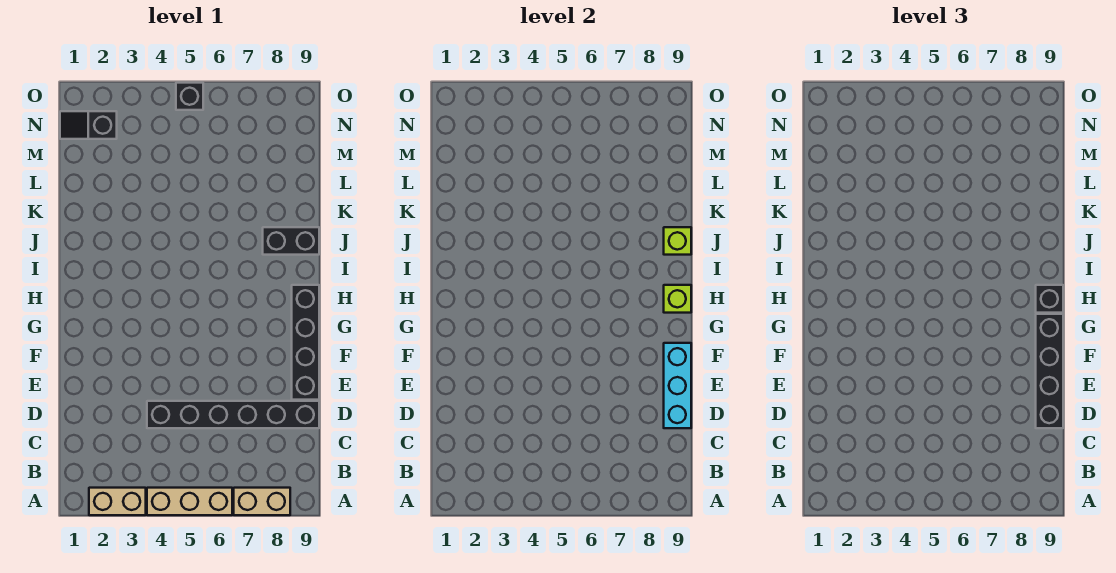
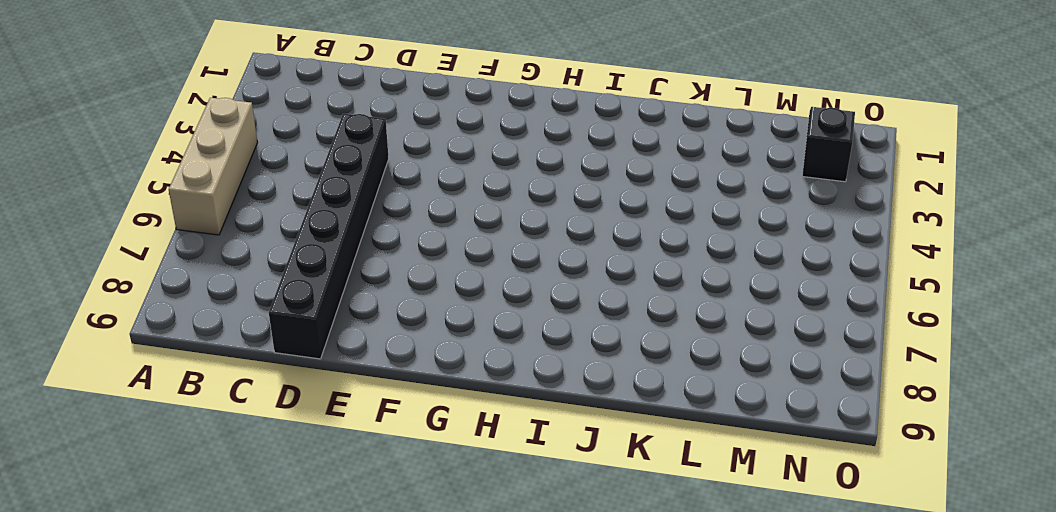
none -> tan 1x2 brick [89,488,146,515]
none -> tan 1x2 brick [234,488,290,515]
none -> black 1x4 brick [292,285,319,400]

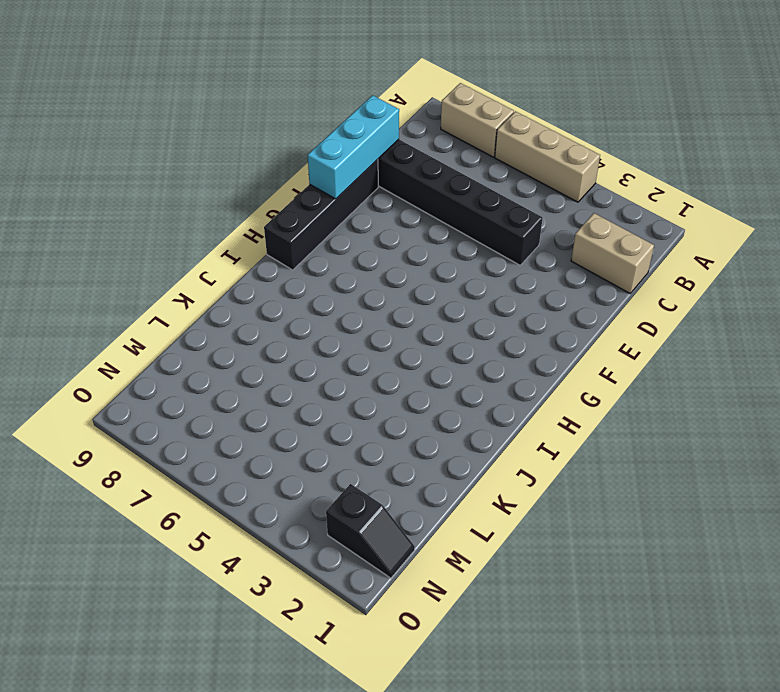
tan 1x2 brick [571,213,654,293] -> tan 1x2 brick moved to [89,488,146,515]
none -> black 1x2 brick [263,227,319,255]
none -> black 1x1 brick [176,83,203,110]
none -> lime 1x1 brick [664,285,691,313]

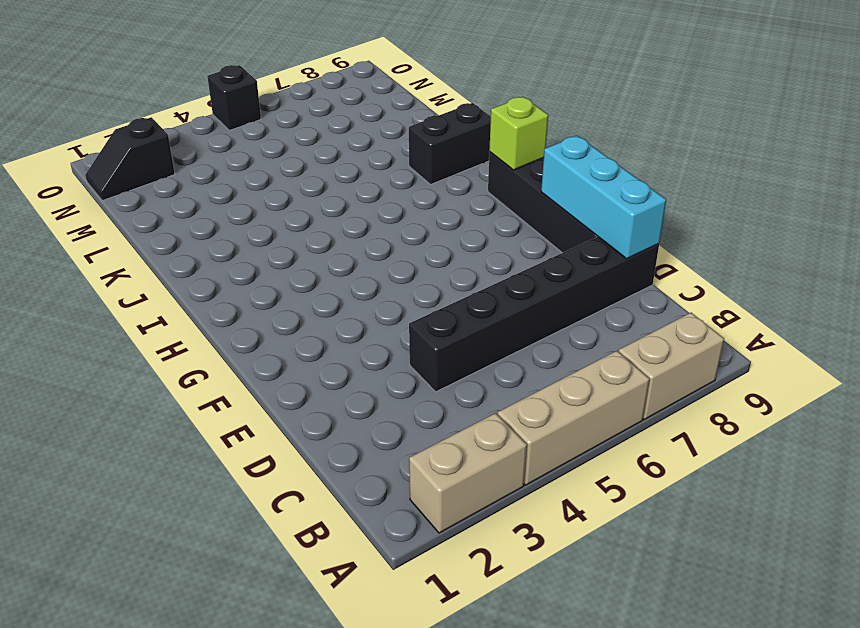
none -> lime 1x1 brick [664,227,691,255]
none -> black 1x4 brick [1036,314,1063,428]
none -> black 1x1 brick [1036,285,1063,313]

